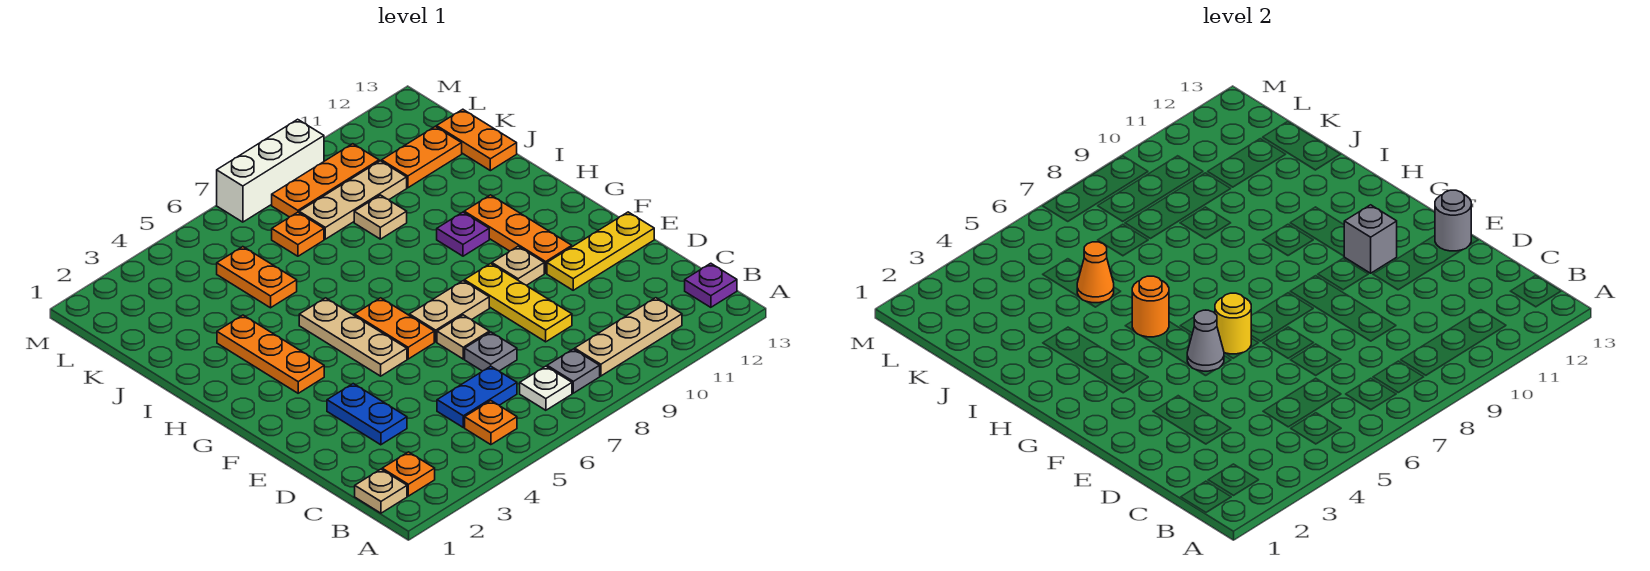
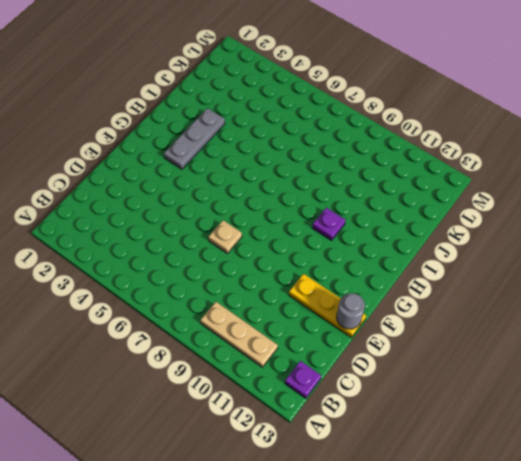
grey 1x3 plate [164,108,225,169] -> orange 1x3 plate [217,315,324,393]
none -> tan 1x1 plate [355,469,407,513]
none -> orange 1x1 plate [382,452,435,496]
none -> orange 1x1 plate [465,401,517,445]
none -> white 1x1 plate [520,366,572,410]

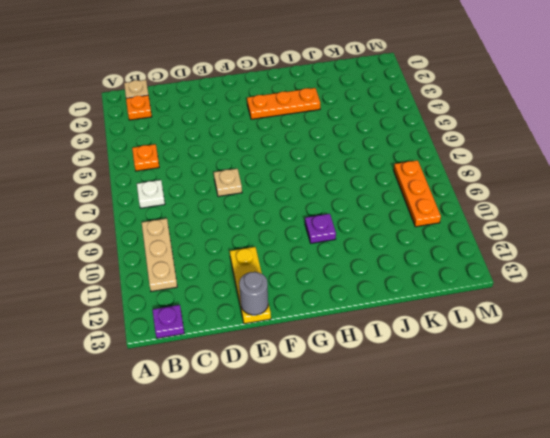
none -> grey 1x1 plate [547,349,600,393]
none -> blue 1x2 plate [437,366,517,427]
none -> blue 1x2 plate [327,384,407,445]
none -> grey 1x1 plate [465,332,517,371]

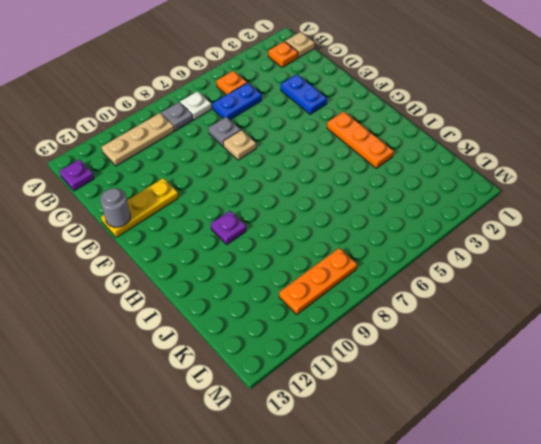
none -> yellow 1x3 plate [464,264,572,342]
none -> tan 1x3 plate [299,298,407,376]
none -> orange 1x2 plate [354,298,434,359]
none -> tan 1x2 plate [409,281,489,342]

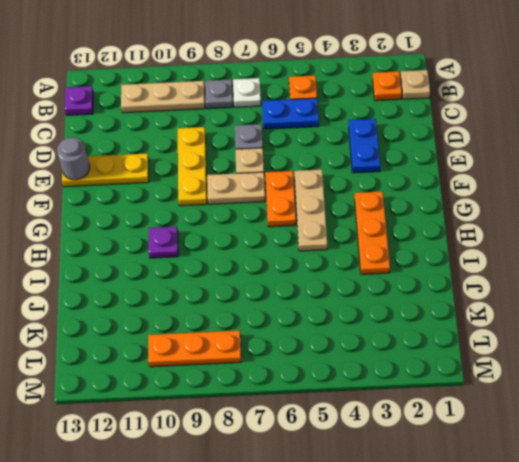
none -> tan 1x1 plate [492,246,544,285]
none -> orange 1x3 plate [464,195,572,273]
none -> orange 1x2 plate [217,247,297,308]
none -> tan 1x1 plate [354,195,407,239]

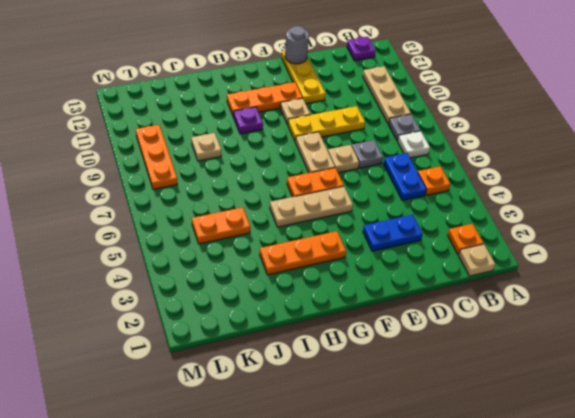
none -> orange 1x2 plate [437,109,517,171]
none -> orange 1x1 plate [272,212,324,256]
none -> tan 1x3 plate [299,161,407,239]
none -> orange 1x2 plate [382,126,462,188]

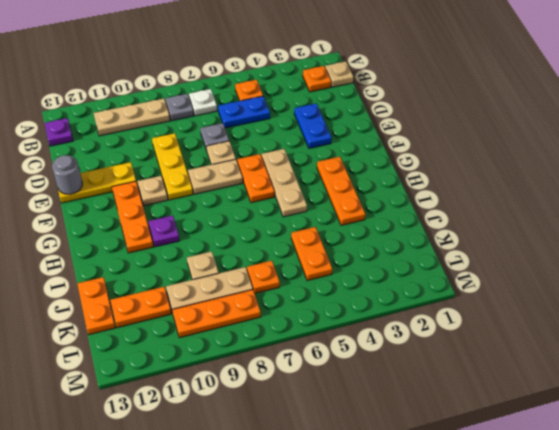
none -> white 1x3 brick [217,119,324,222]
none -> grey 1x1 cone [1187,310,1224,371]
none -> yellow 1x1 round brick [1215,293,1251,354]
none -> grey 1x1 brick [1344,205,1397,273]

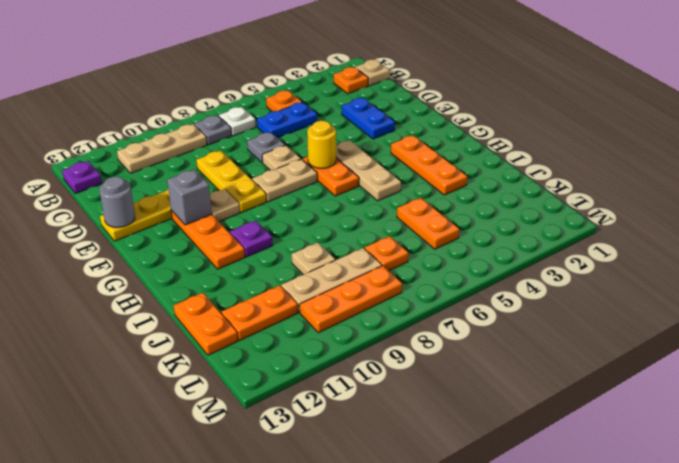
none -> white 1x3 brick [217,119,324,222]
none -> grey 1x1 cone [1187,310,1224,371]
none -> orange 1x1 round brick [1132,276,1169,337]
none -> orange 1x1 cone [1077,242,1114,303]

